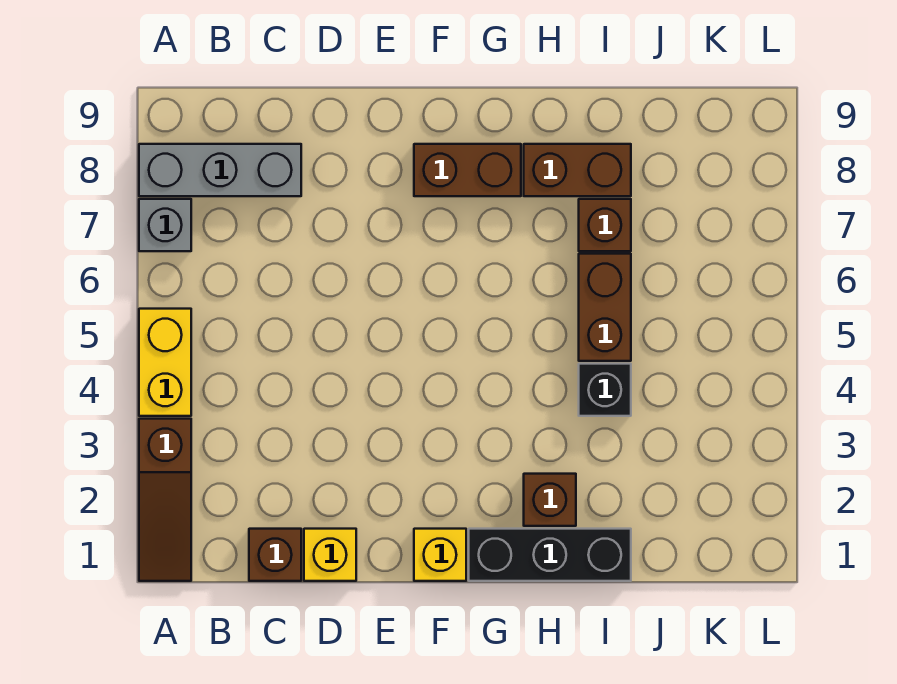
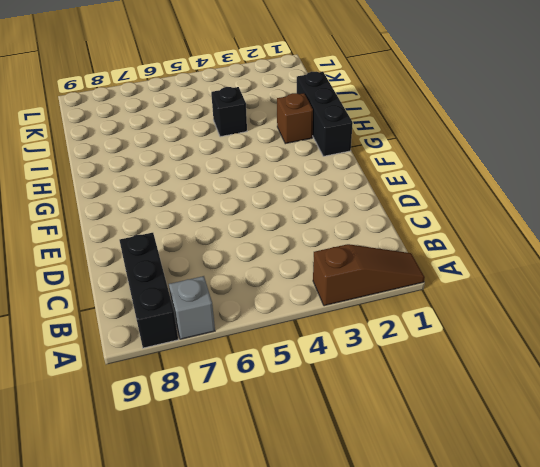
black 1x3 brick [119,233,178,348] -> grey 1x3 brick [139,144,301,196]
none -> yellow 1x2 brick [139,309,191,416]
none -> brown 1x1 brick [249,529,301,581]
none -> yellow 1x1 brick [304,529,356,581]

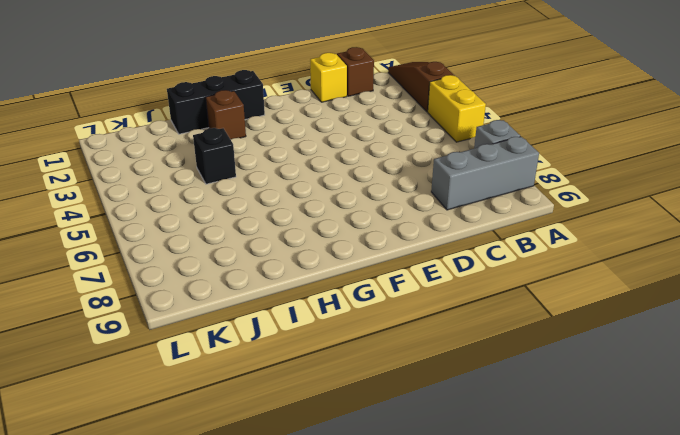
none -> yellow 1x1 brick [414,529,466,581]
none -> brown 1x2 brick [414,144,521,196]
none -> brown 1x2 brick [524,144,631,196]

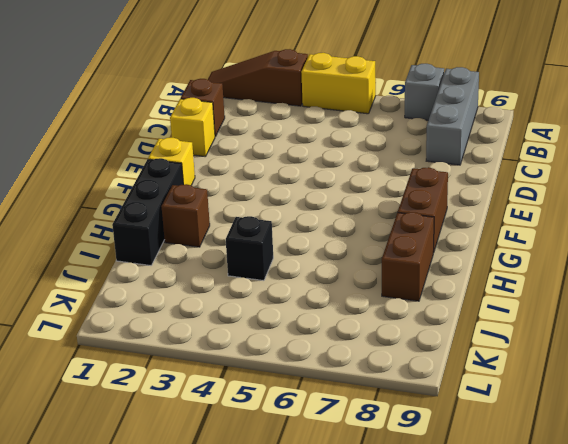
none -> brown 1x2 brick [579,254,631,361]
none -> brown 1x1 brick [579,199,631,251]

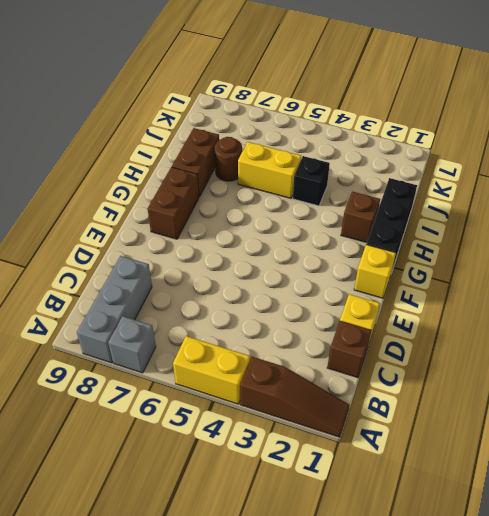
yellow 1x2 brick [238,142,301,198] -> brown 1x2 brick [579,254,631,361]
brown 1x1 round brick [214,137,242,181] -> brown 1x1 brick [579,199,631,251]

